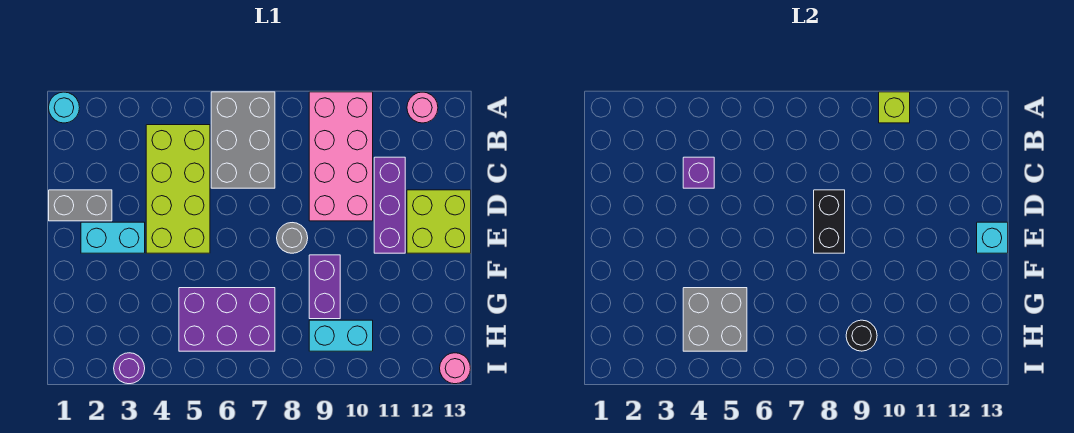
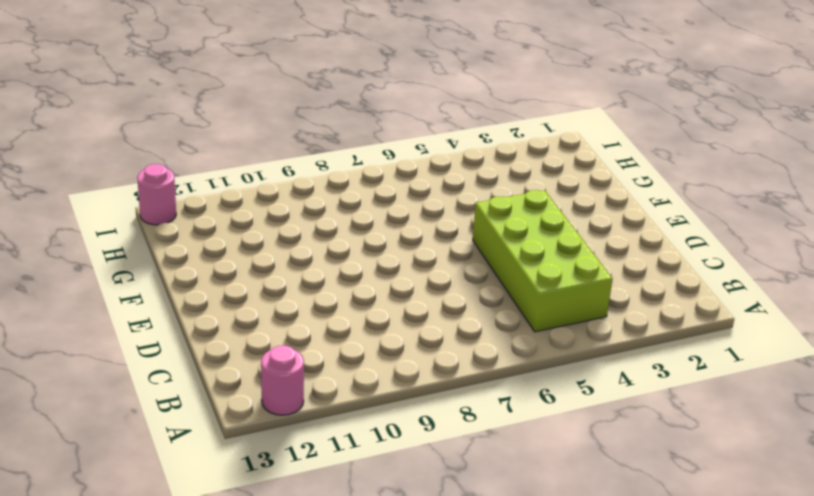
none -> cyan 1x1 round brick [49,92,80,123]
none -> grey 2x3 brick [211,92,275,188]
none -> pink 2x4 brick [309,92,373,221]

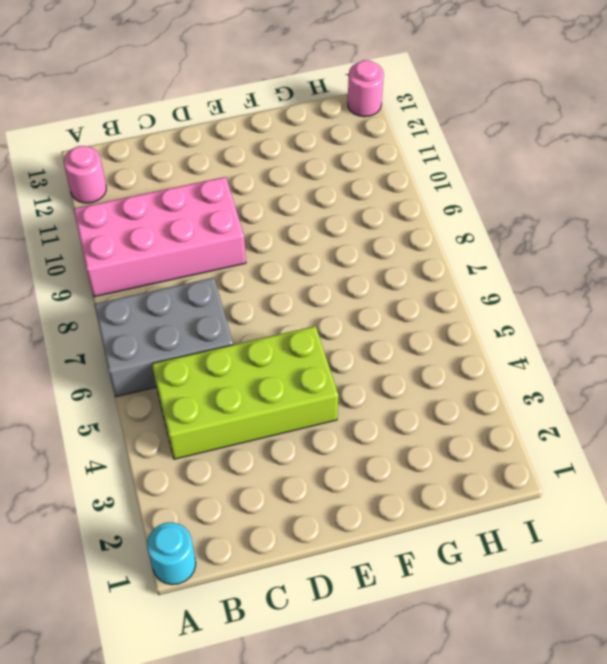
none -> purple 1x3 brick [374,157,405,253]
none -> grey 1x2 brick [49,190,112,221]
none -> lime 2x2 brick [407,190,471,253]

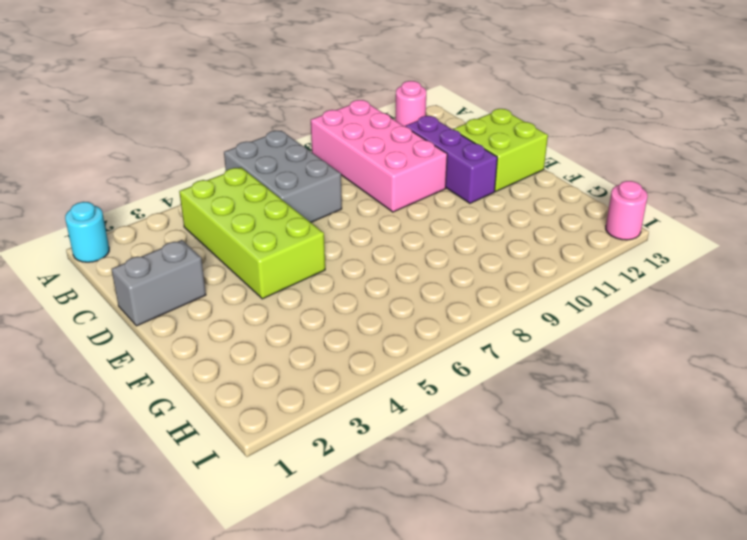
none -> cyan 1x2 brick [81,222,145,253]
none -> grey 1x1 round brick [277,223,308,253]
none -> purple 1x2 brick [309,255,340,319]

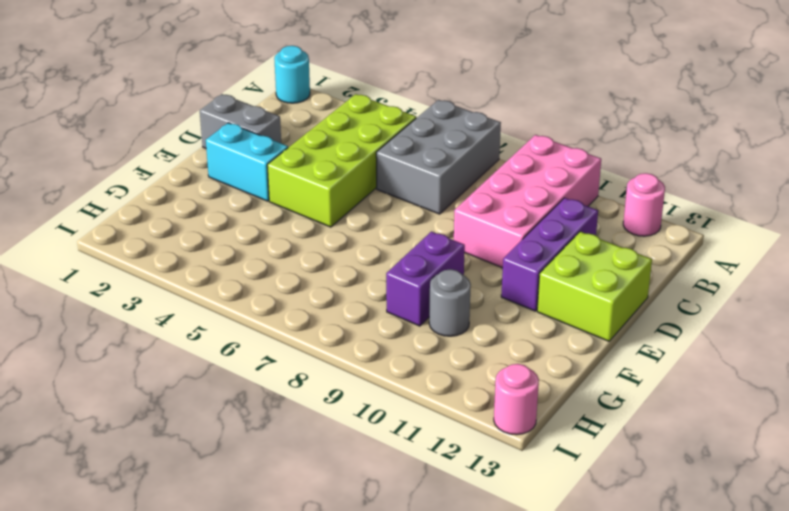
grey 1x1 round brick [429,269,471,336] -> grey 1x1 round brick moved to [277,223,308,253]
none -> purple 2x3 brick [179,288,275,351]
none -> cyan 1x2 brick [309,320,373,351]
none -> purple 1x1 round brick [114,353,145,384]

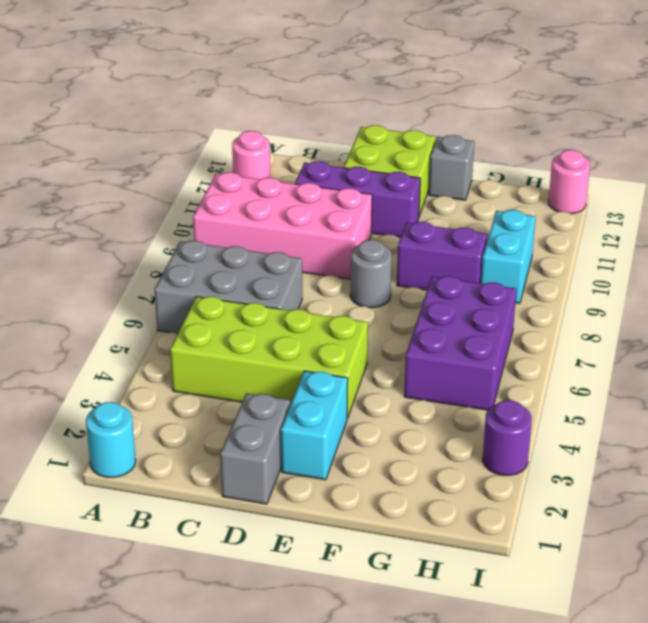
grey 1x1 brick [429,135,474,200] -> none
none -> lime 1x1 brick [879,92,910,123]
none -> purple 1x1 brick [683,157,714,188]
none -> black 1x2 brick [814,190,845,253]

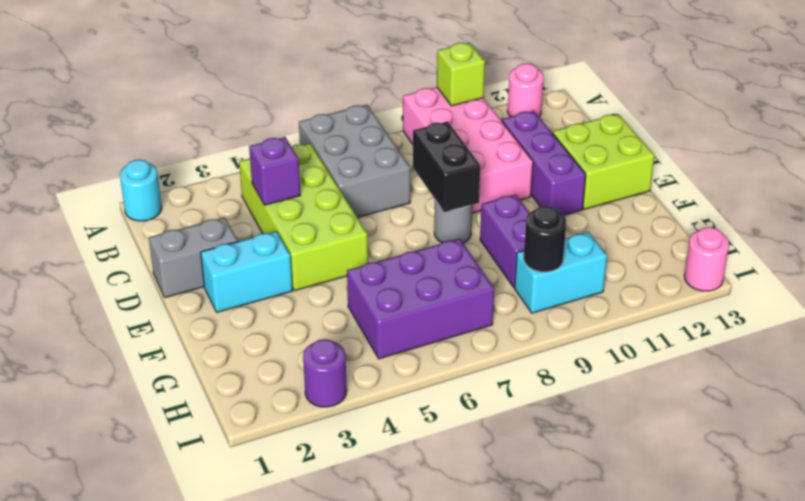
none -> cyan 1x1 brick [977,222,1008,253]
none -> grey 2x2 brick [683,288,747,351]

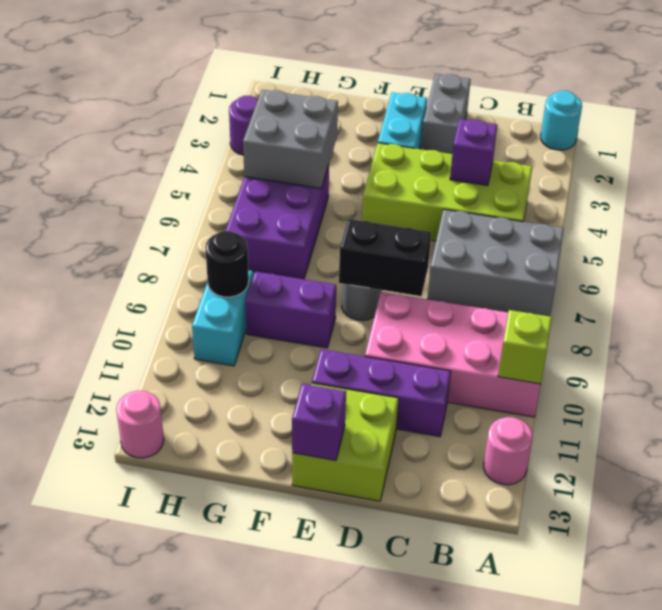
purple 1x1 brick [292,384,346,461] -> cyan 1x1 brick [977,222,1008,253]

